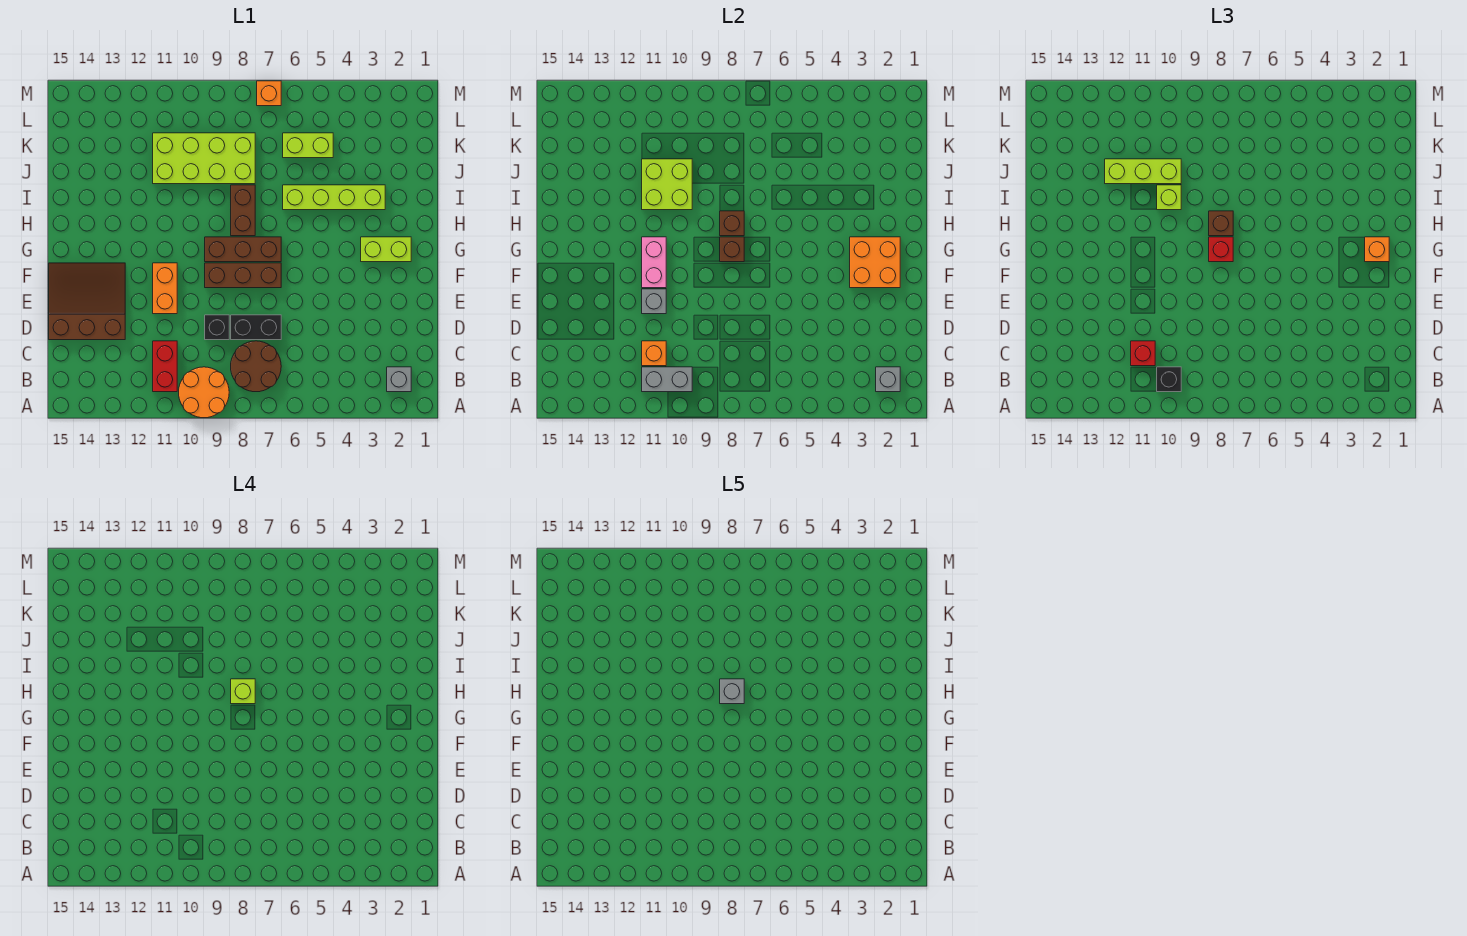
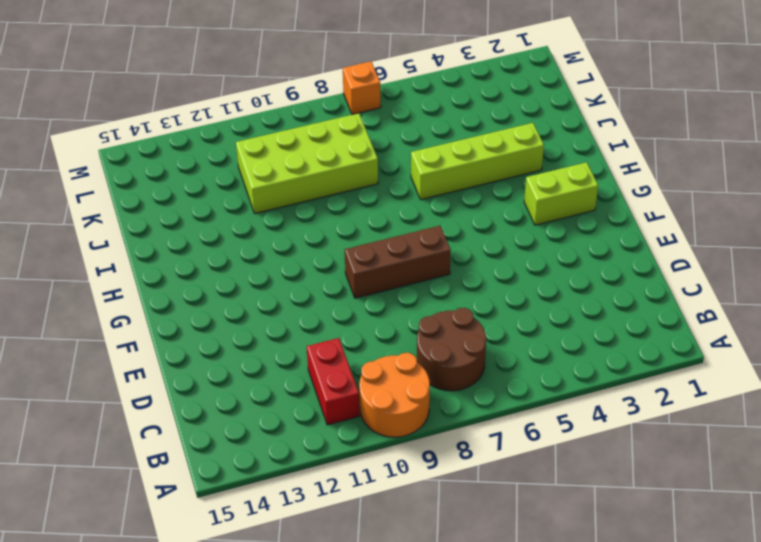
none -> grey 1x1 brick [387,367,411,392]
none -> black 1x2 brick [231,315,281,340]
none -> black 1x1 brick [205,315,229,340]
none -> brown 3x3 slope [49,263,125,340]

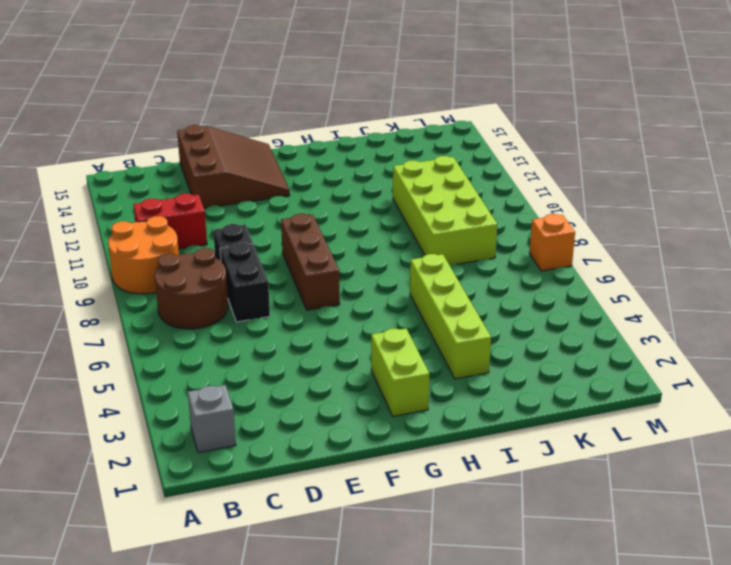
none -> orange 1x2 brick [153,263,177,314]
none -> brown 1x3 brick [205,237,281,262]
none -> brown 1x2 brick [231,185,255,236]
none -> lime 1x2 brick [283,133,333,158]

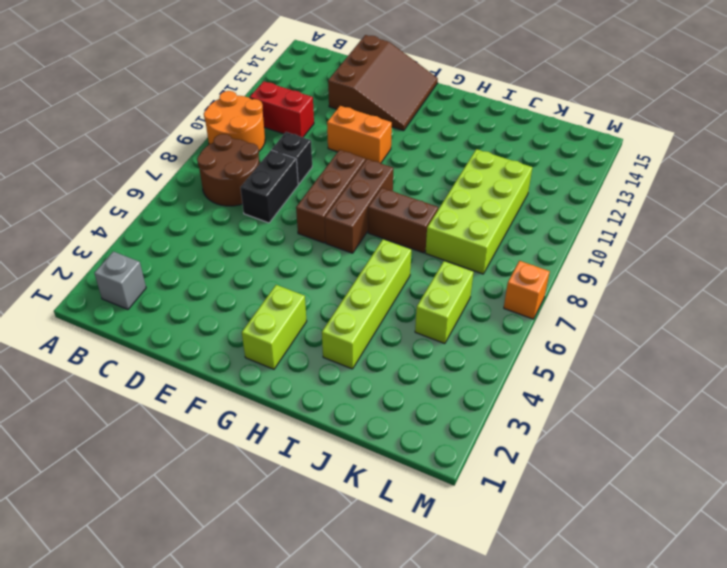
none -> grey 1x1 brick [876,367,900,392]
none -> grey 1x2 brick [642,367,692,392]
none -> orange 1x1 brick [642,341,666,366]
none -> grey 1x1 brick [642,289,666,314]

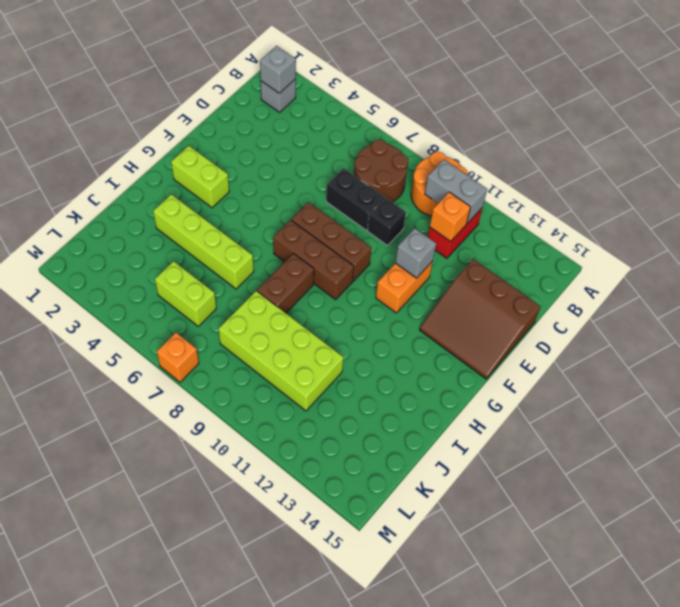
none -> orange 2x2 brick [850,237,900,288]
none -> pink 1x2 brick [642,237,666,288]
none -> brown 1x1 brick [720,237,744,262]
none -> brown 1x1 brick [720,211,744,236]

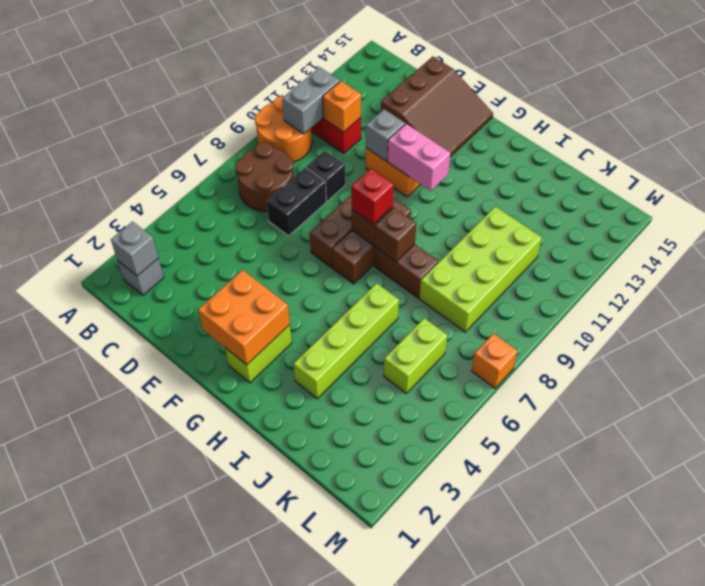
none -> lime 2x2 brick [642,159,692,210]
none -> black 1x1 brick [1157,367,1181,392]
none -> red 1x1 brick [1131,341,1155,366]
none -> orange 1x1 brick [1365,237,1389,262]

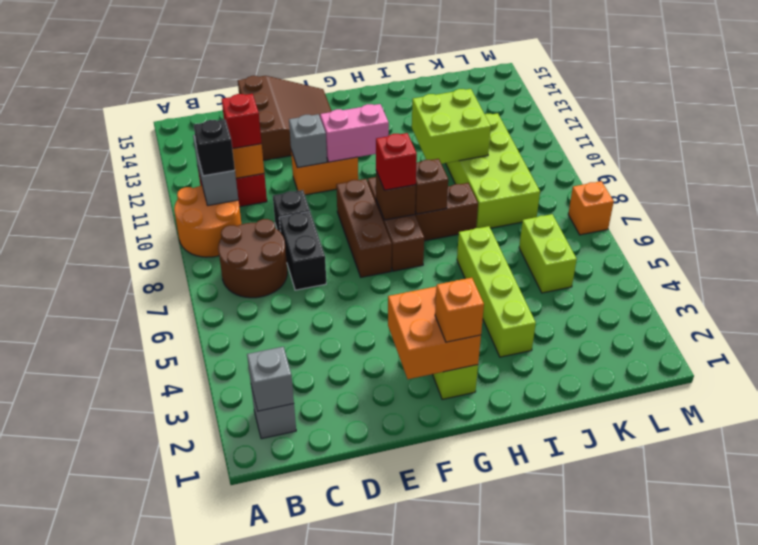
none -> brown 1x1 brick [1209,211,1233,236]
none -> lime 1x1 brick [1157,185,1181,210]
none -> lime 1x3 brick [1105,159,1181,184]
none -> lime 1x1 brick [231,679,255,704]

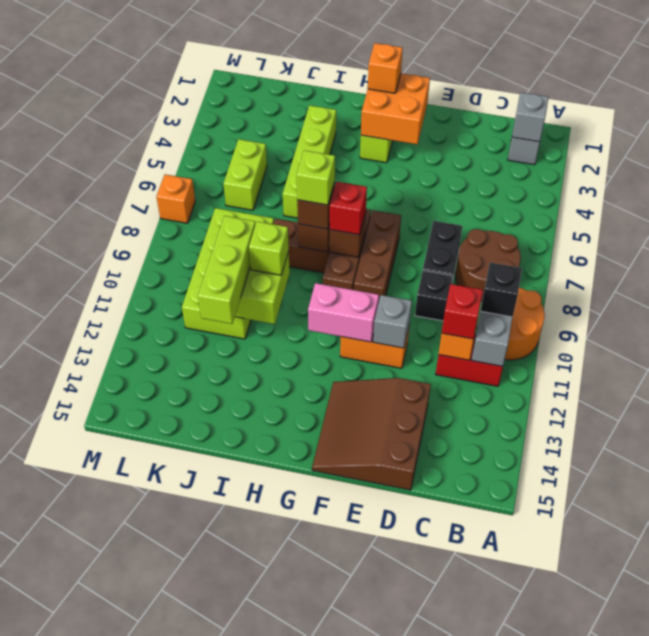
none -> grey 1x1 brick [720,679,744,704]

